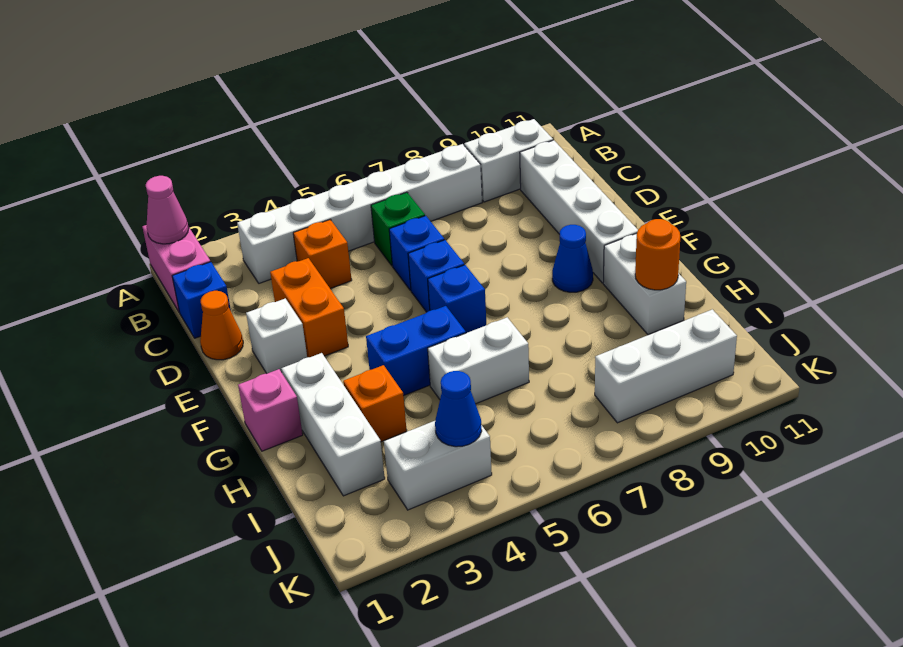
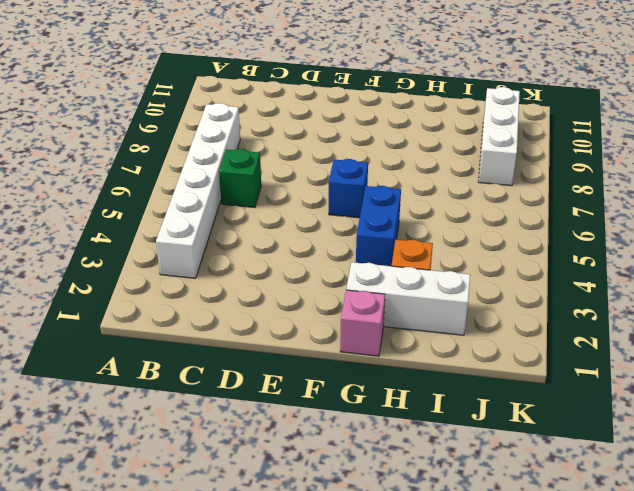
none -> pink 1x2 brick [142,225,210,311]
none -> white 1x2 brick [464,119,553,202]
none -> blue 1x1 brick [172,262,231,338]

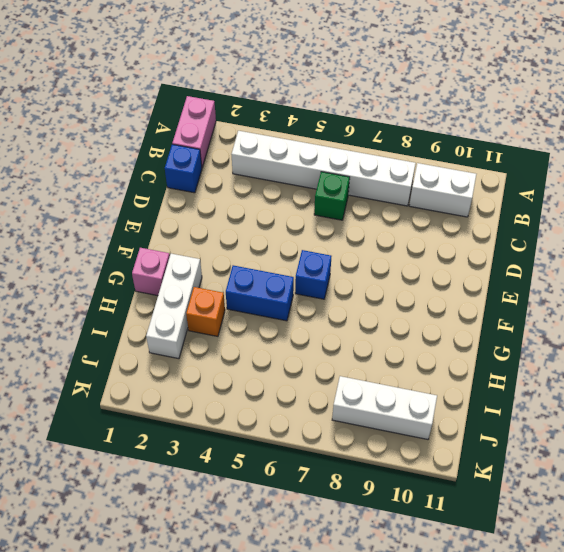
none -> orange 1x1 brick [293,220,352,289]
none -> white 1x4 brick [520,140,638,283]
none -> orange 1x1 cone [200,291,243,360]

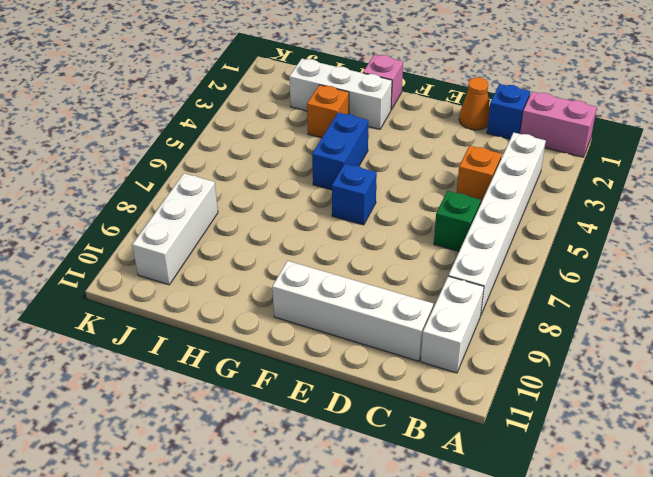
none -> orange 1x2 brick [270,258,348,357]
none -> blue 1x1 brick [389,216,444,290]
none -> white 1x1 brick [246,298,307,374]

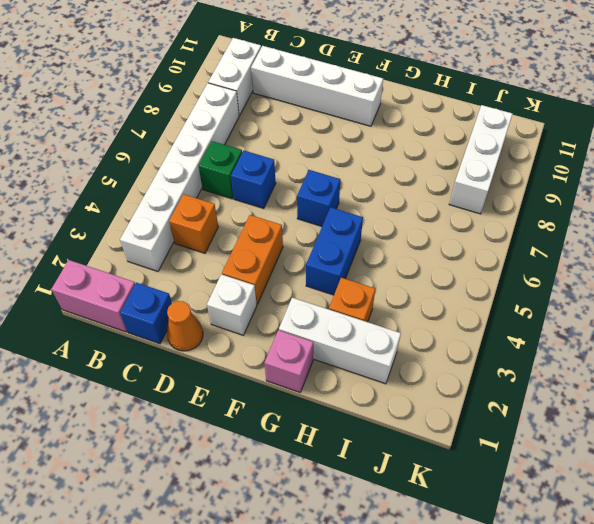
orange 1x2 brick [222,215,283,304] -> orange 1x2 brick turned to [270,258,348,357]
none -> blue 1x1 brick [408,240,464,312]
none -> blue 1x1 cone [552,225,593,292]
none -> white 1x2 brick [603,234,686,335]

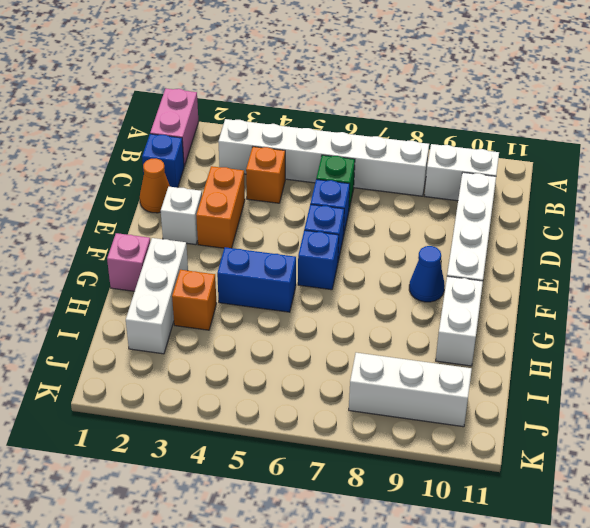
none -> white 1x2 brick [428,317,529,404]
none -> white 1x2 brick [384,421,492,510]
none -> pink 1x1 cone [146,176,189,244]

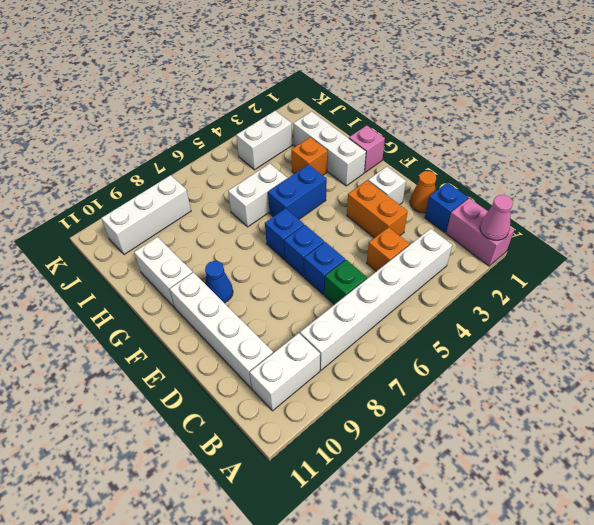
none -> orange 1x1 round brick [635,219,680,290]
none -> blue 1x1 cone [435,371,482,447]

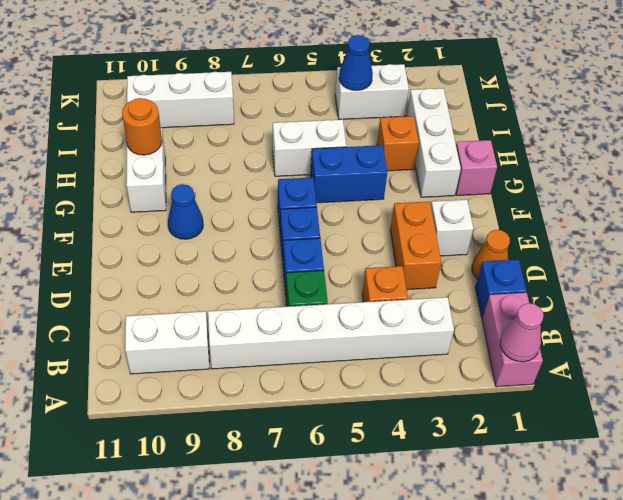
none -> white 1x4 brick [520,140,638,283]

